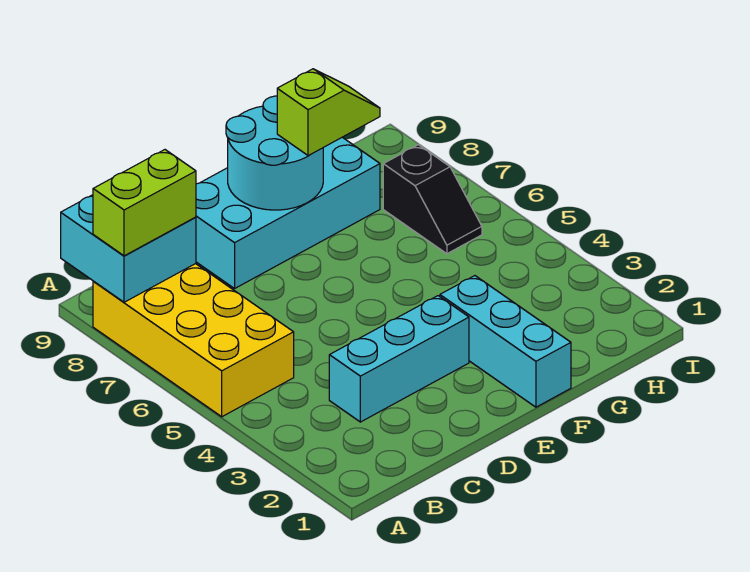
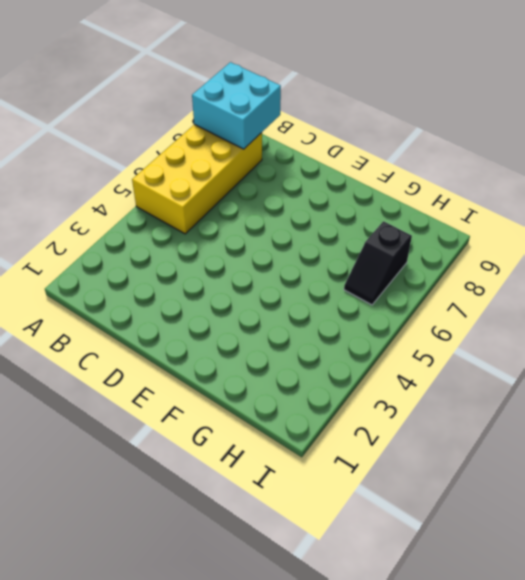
none -> cyan 1x3 brick [329,296,469,422]
none -> cyan 2x4 brick [196,137,380,288]

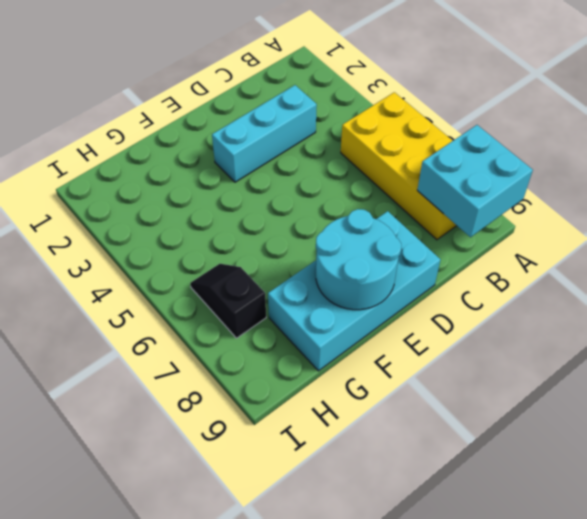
none -> cyan 1x3 brick [440,276,571,407]
none -> lime 1x2 brick [93,150,196,256]

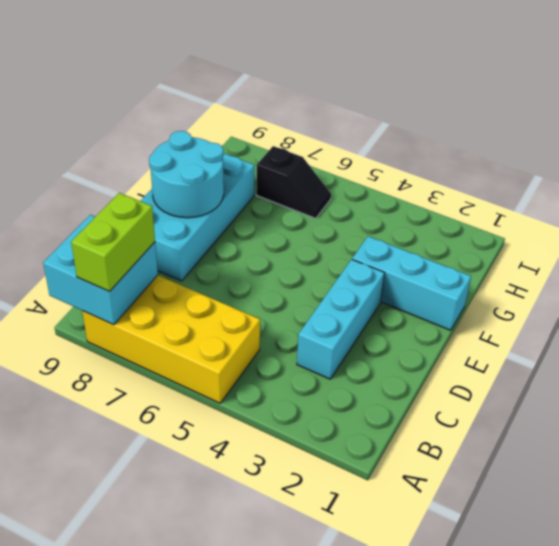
none -> lime 1x2 slope [277,69,380,156]

